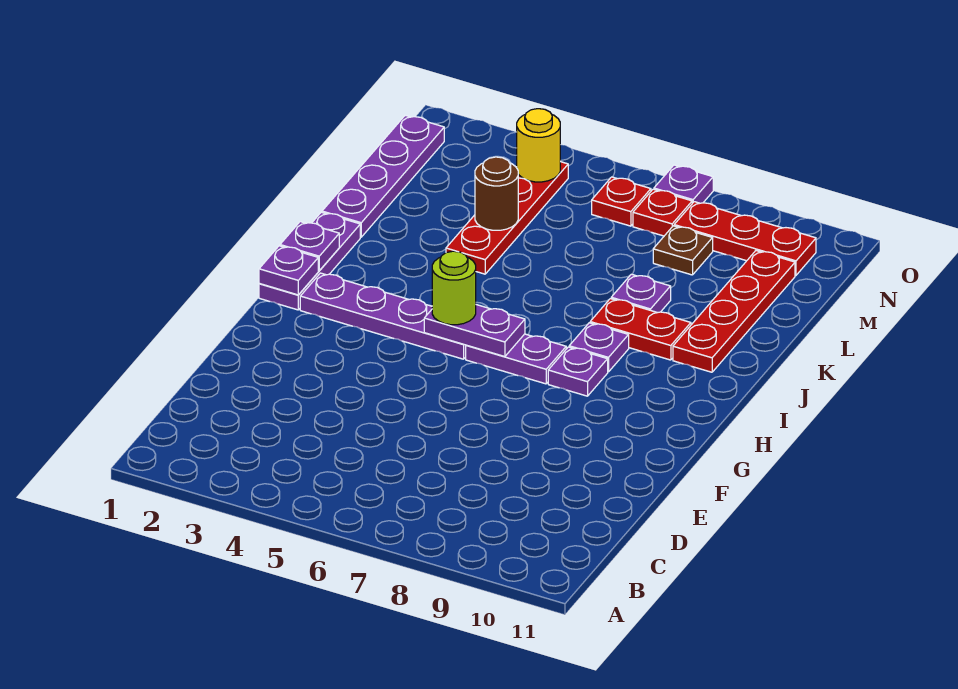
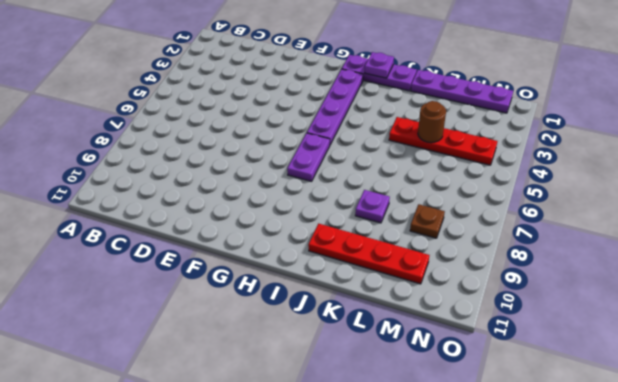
none -> purple 1x1 plate [548,347,608,396]
none -> purple 1x1 plate [569,323,629,372]
none -> red 1x2 plate [590,299,691,360]

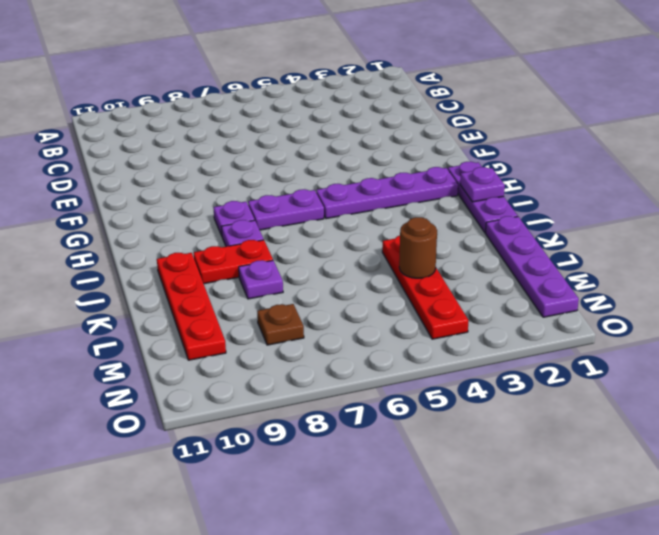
none -> red 1x1 plate [592,177,651,226]
none -> red 1x1 plate [633,189,692,236]
none -> red 1x3 plate [674,202,816,275]

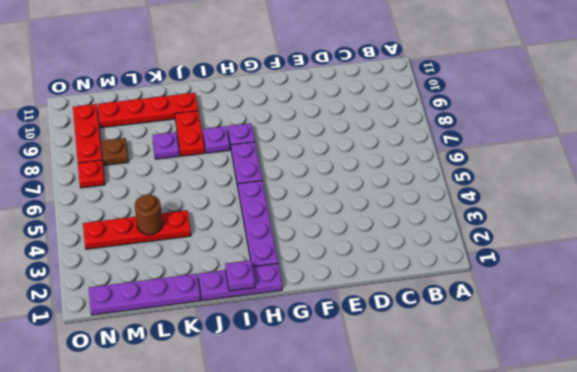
none -> red 1x1 plate [592,177,651,226]
none -> purple 1x1 plate [654,165,713,203]
none -> purple 1x1 plate [259,246,318,295]

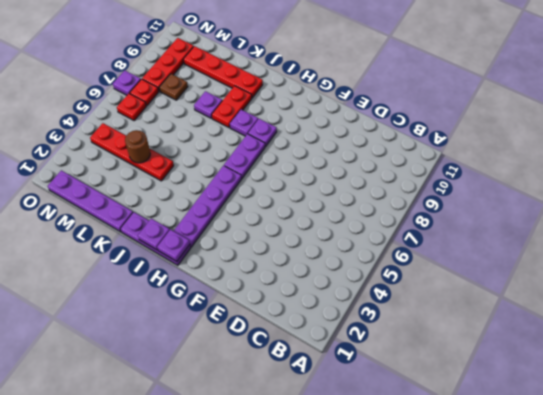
none -> purple 1x2 plate [424,305,525,357]
none -> yellow 1x1 round brick [517,109,560,182]
none -> lime 1x1 round brick [432,251,476,325]

